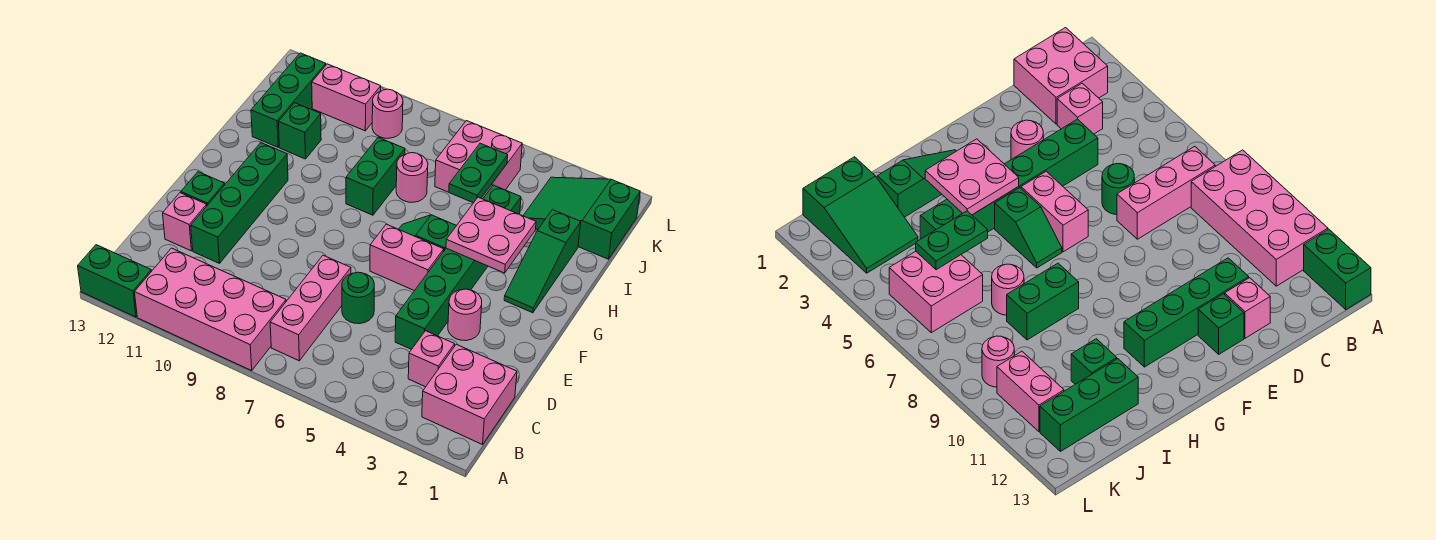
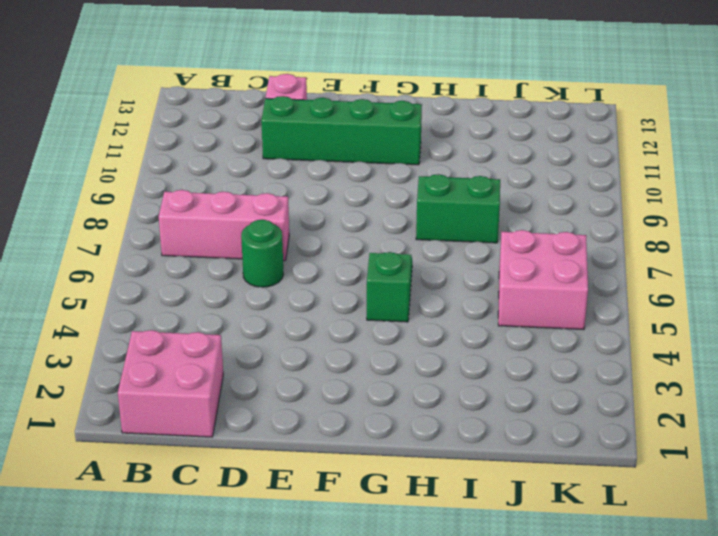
none -> pink 2x4 brick [135,248,286,371]
none -> green 1x2 brick [78,245,151,317]
none -> pink 1x1 brick [408,331,455,387]

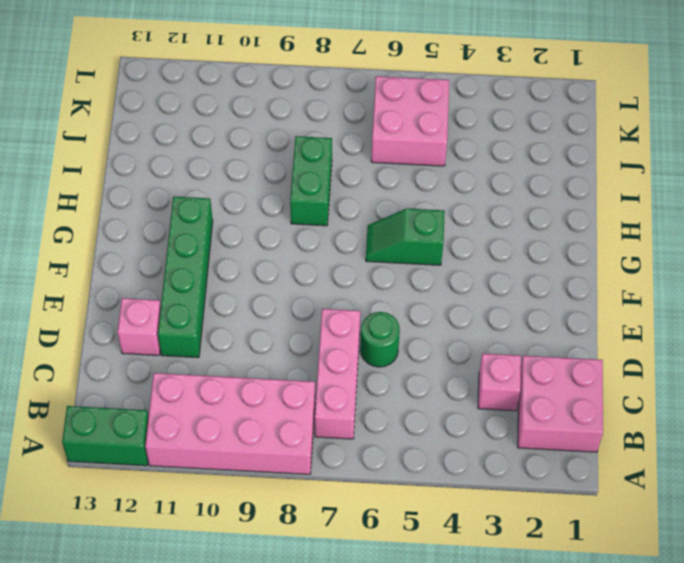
none -> green 1x6 brick [395,185,521,349]
none -> pink 1x1 round brick [448,289,482,341]
none -> green 1x1 brick [181,172,225,205]

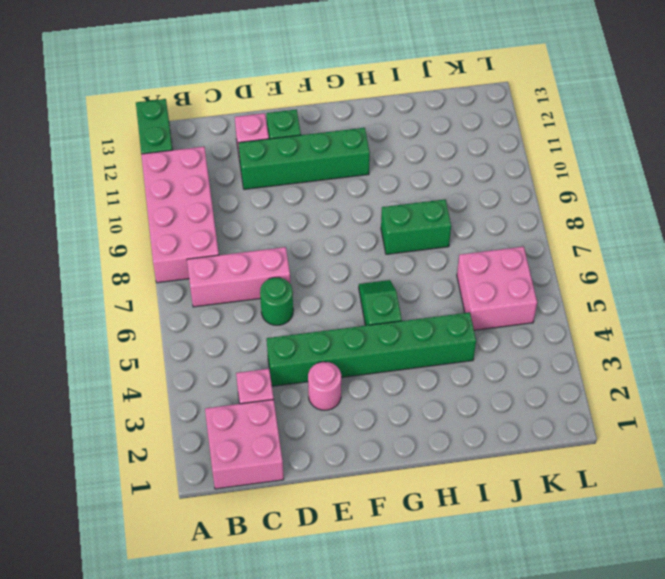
none -> pink 1x2 brick [370,224,444,291]
none -> green 1x3 slope [504,210,581,313]
none -> pink 1x1 round brick [396,153,428,202]

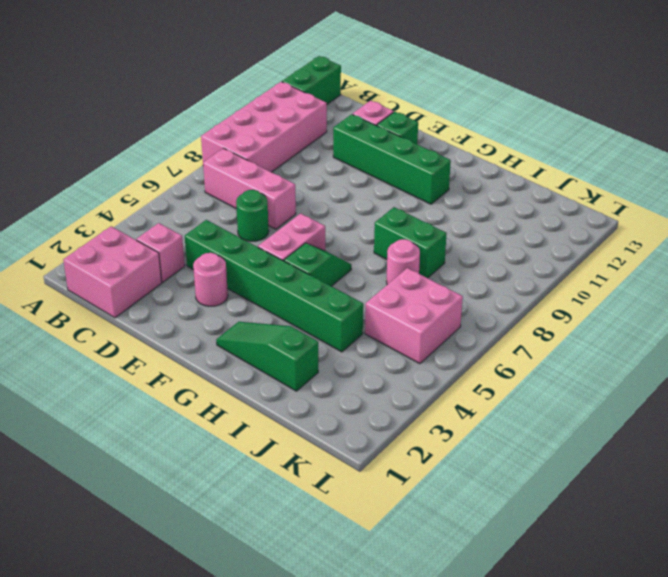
none -> green 1x1 brick [279,103,321,159]
none -> green 1x3 brick [251,53,326,147]
none -> green 2x3 slope [523,177,640,259]

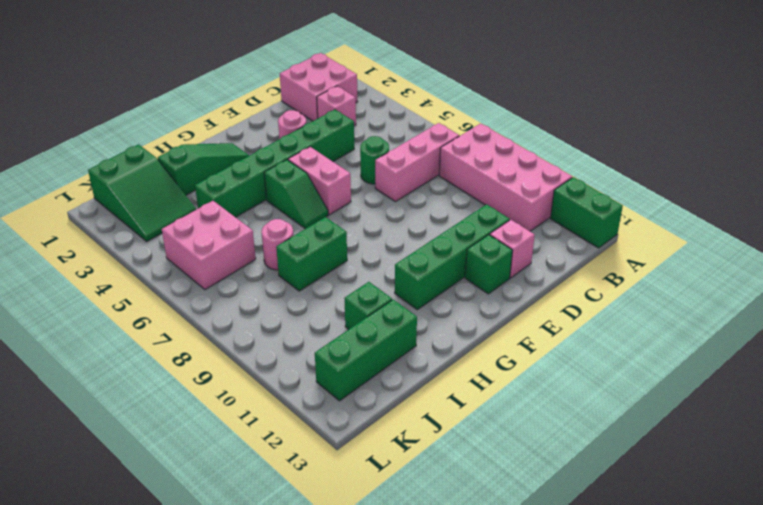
none -> pink 1x1 round brick [372,89,403,138]
none -> pink 1x2 brick [312,64,381,131]
none -> pink 2x2 plate [446,197,536,273]

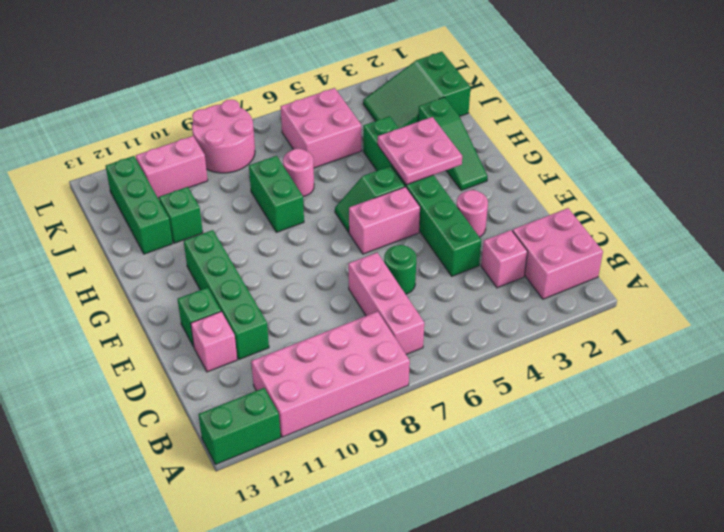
pink 2x2 round brick [192,100,255,173] -> pink 1x1 round brick [372,89,403,138]
none -> green 1x2 plate [449,143,508,203]

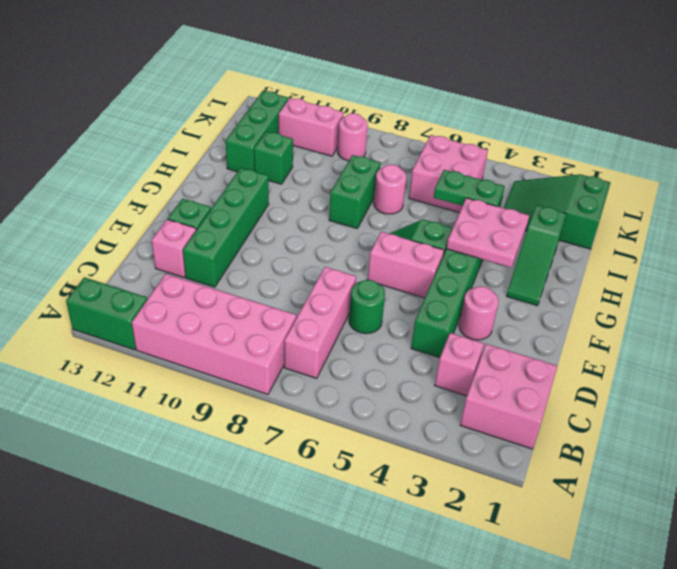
green 1x2 plate [434,170,505,207] -> green 1x2 plate turned to [449,143,508,203]

